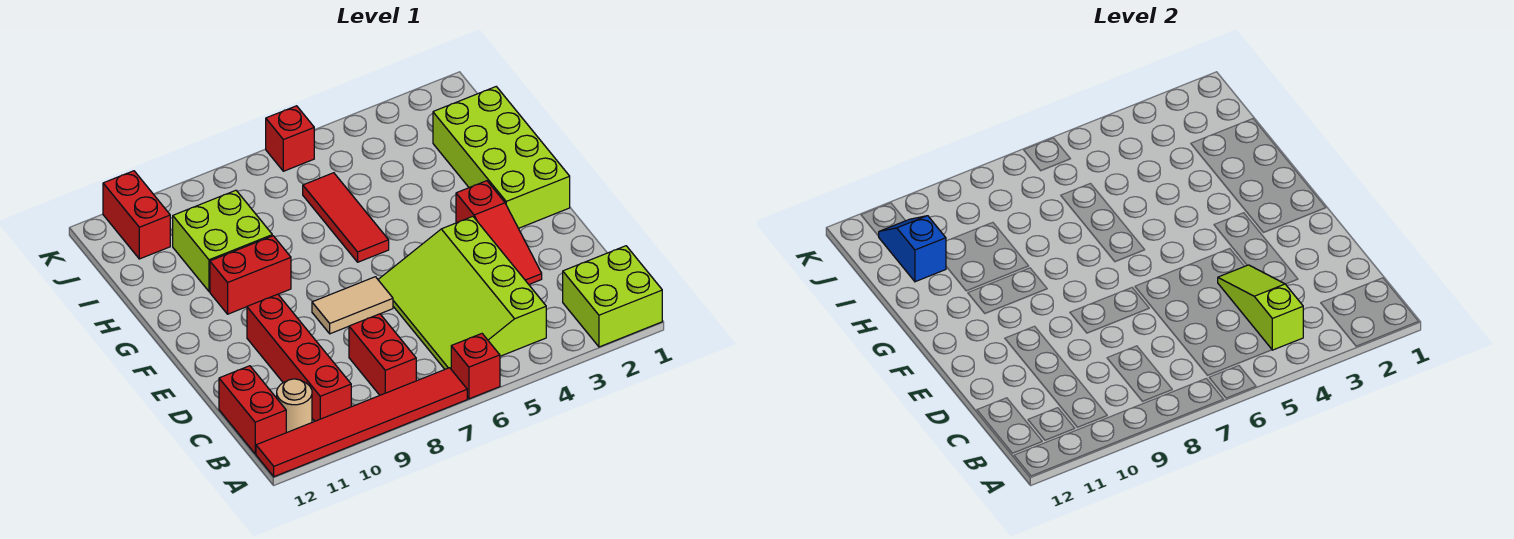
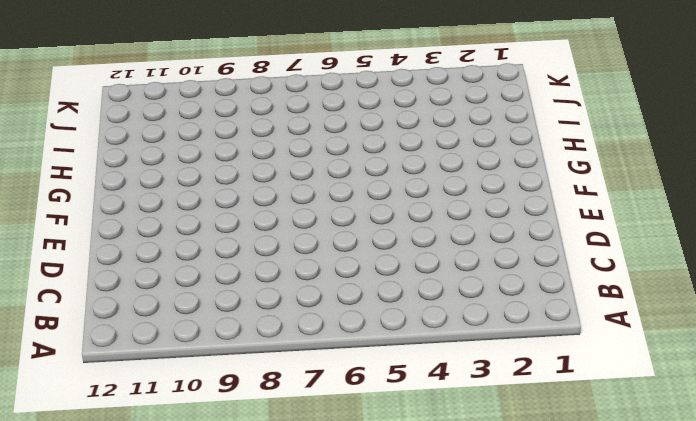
none -> lime 2x2 brick [563,246,662,347]
none -> red 1x1 brick [451,334,500,399]
none -> red 1x6 tile [256,368,467,477]

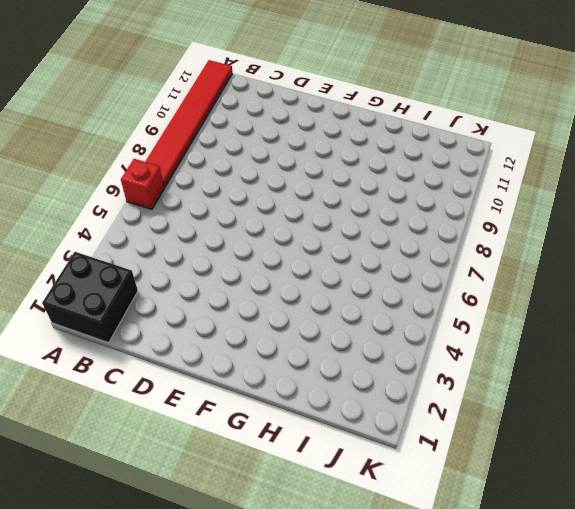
black 2x2 brick [42,252,138,343] -> lime 2x2 brick [563,246,662,347]
none -> lime 3x4 slope [378,216,546,369]
none -> red 1x2 brick [349,314,416,395]
none -> red 1x4 brick [247,294,351,421]

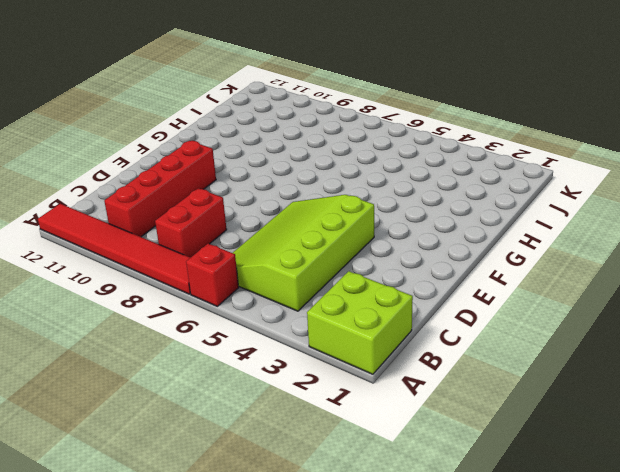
none -> tan 1x1 round brick [277,379,312,433]
none -> red 1x2 brick [219,366,286,454]
none -> red 1x3 slope [456,181,542,284]

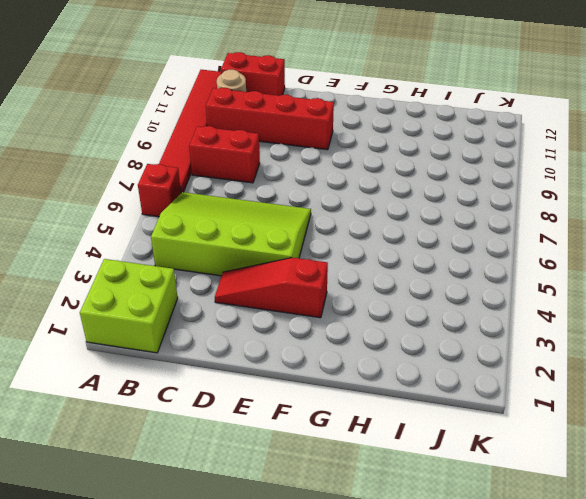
none -> tan 1x2 tile [312,277,393,334]
none -> lime 2x4 brick [433,87,570,228]
none -> red 1x3 tile [303,173,389,262]

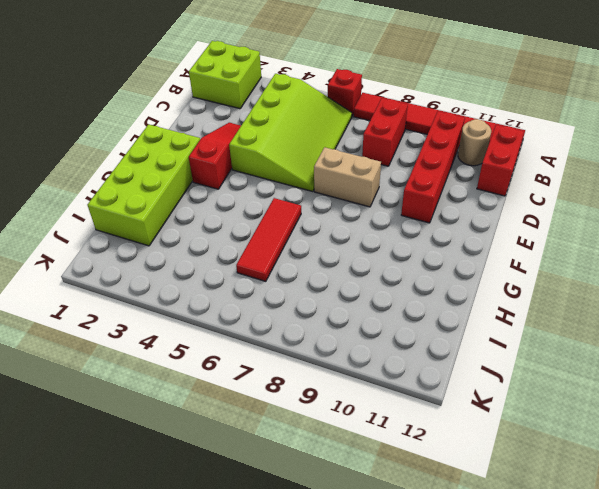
tan 1x2 brick [314,147,381,207] -> tan 1x2 tile [312,277,393,334]
none -> red 1x2 brick [210,236,291,314]
none -> lime 2x2 brick [173,190,272,291]
none -> red 1x2 brick [103,171,170,259]

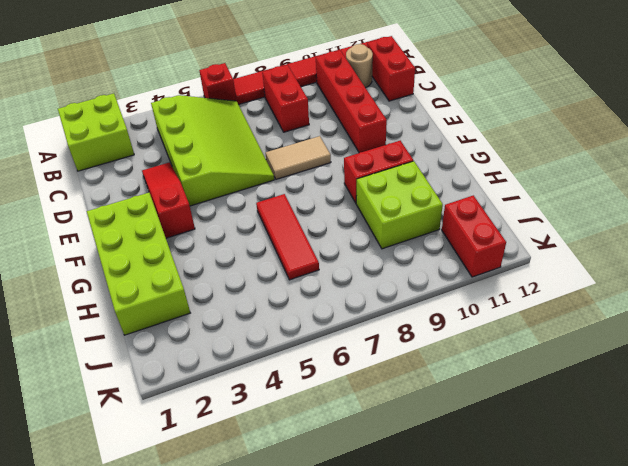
none -> red 1x1 brick [266,106,314,171]
none -> lime 1x3 slope [1218,265,1303,350]
none -> blue 1x2 slope [879,216,946,282]

